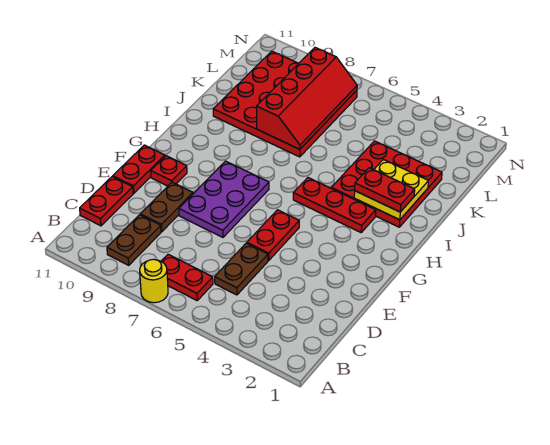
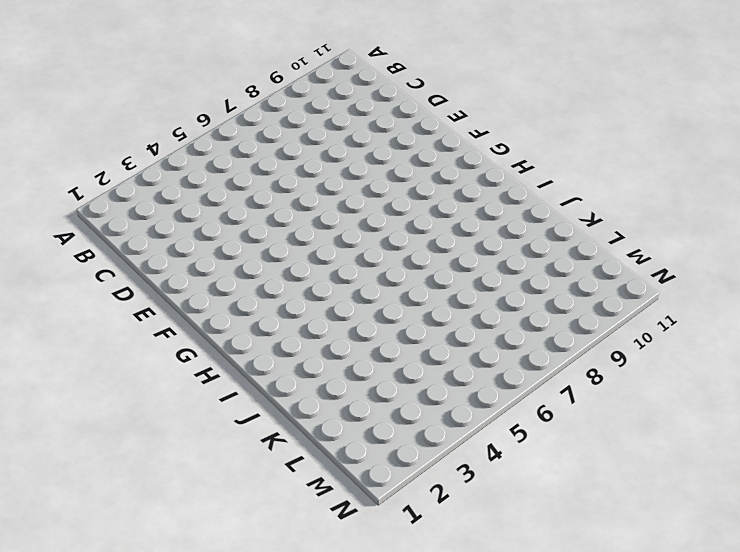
none -> yellow 1x1 round brick [140,259,168,303]
none -> red 1x2 plate [161,254,213,300]
none -> brown 1x2 plate [107,215,161,265]

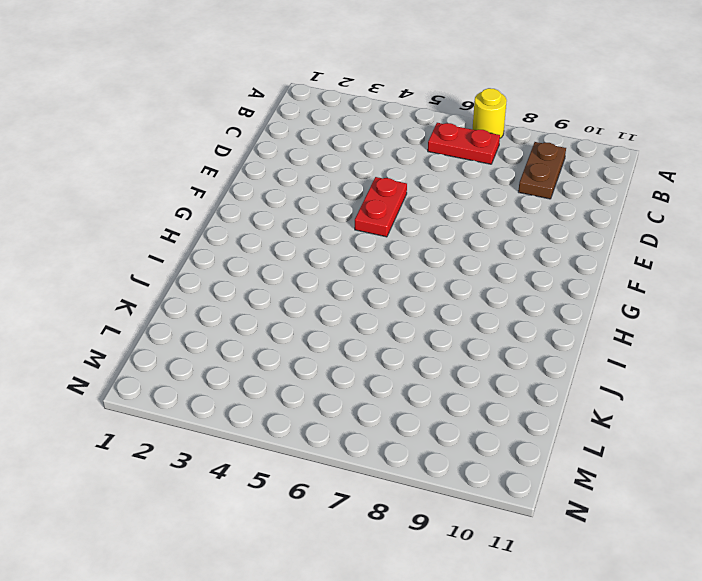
none -> brown 1x2 plate [215,243,268,295]
none -> red 1x2 plate [80,177,133,226]
none -> brown 1x2 plate [140,182,193,232]

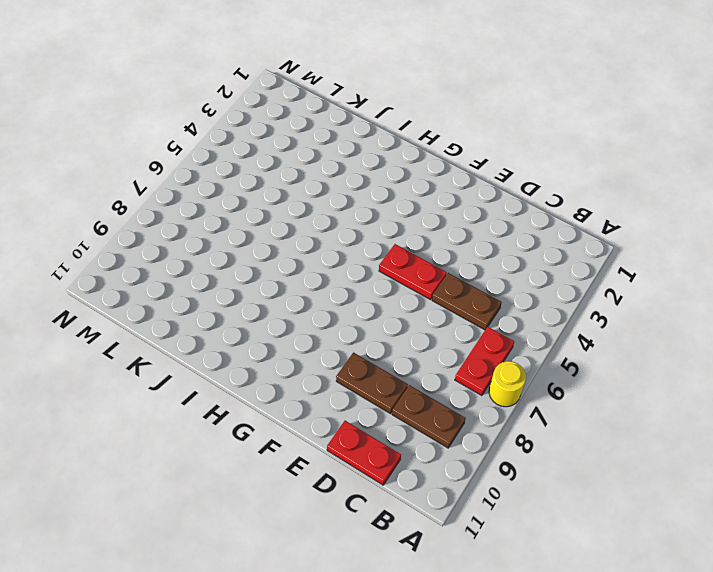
none -> purple 2x3 plate [179,161,269,237]
none -> red 1x2 plate [113,145,165,193]
none -> red 1x1 plate [151,156,187,186]

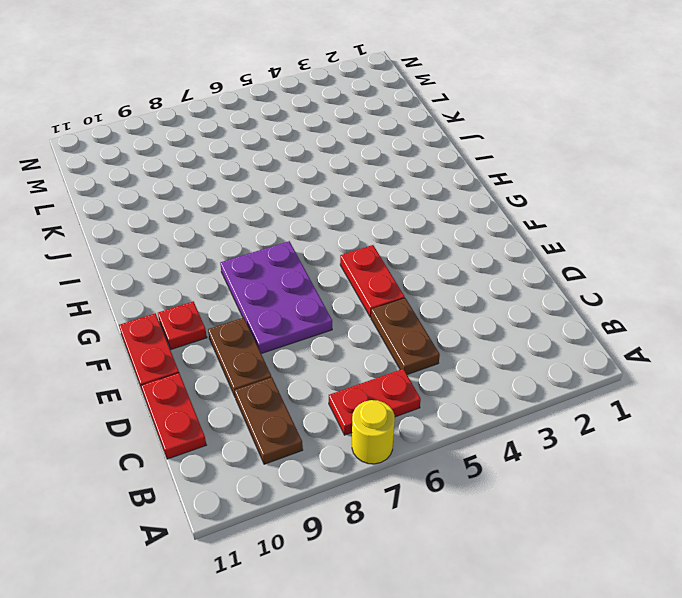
none -> red 1x3 plate [293,178,376,232]
none -> red 3x3 plate [331,141,442,227]
none -> red 4x4 plate [213,51,357,157]

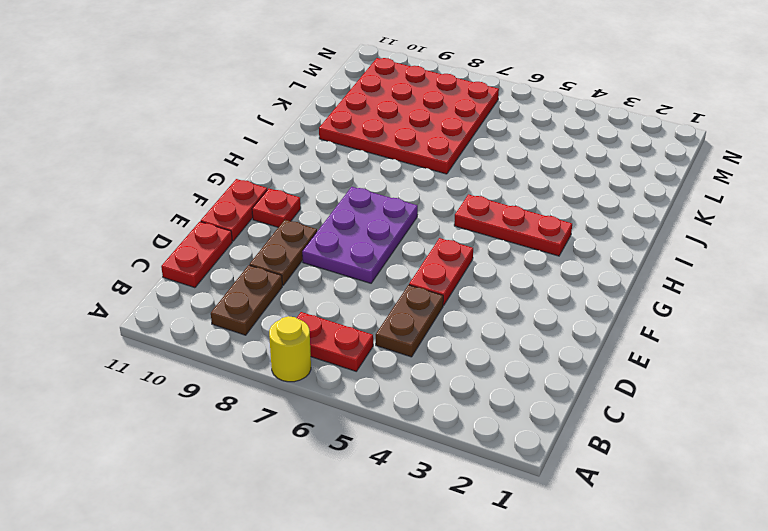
none -> red 3x3 plate [331,141,442,227]
none -> yellow 2x2 plate [354,160,428,220]
none -> red 2x4 slope [256,48,357,149]

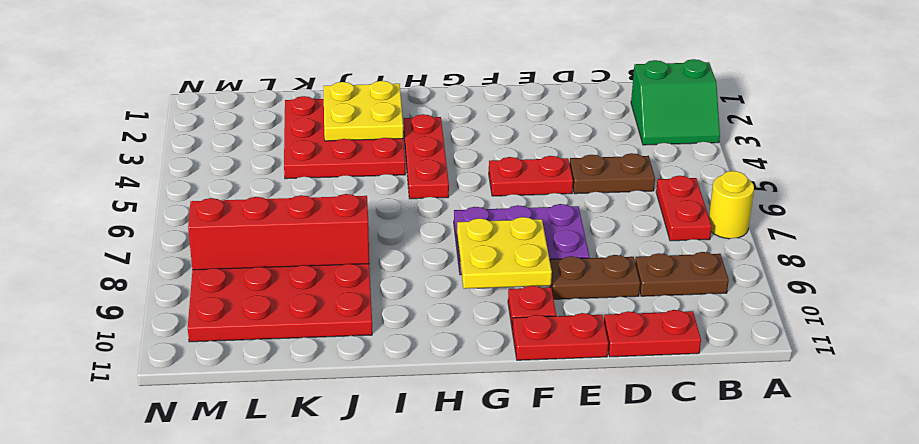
green 2x2 slope [631,59,720,145] -> none
yellow 2x2 plate [457,217,552,289] -> none
none -> red 1x2 plate [355,168,415,212]

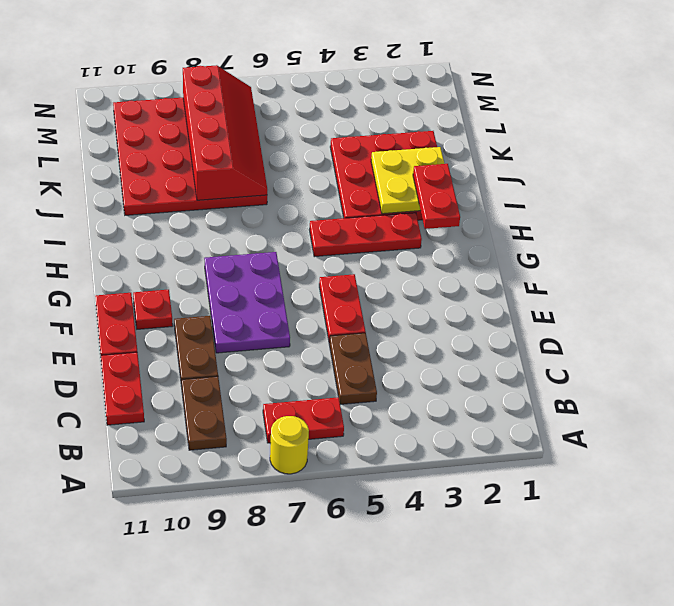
red 1x2 plate [413,164,460,229] -> red 1x2 plate turned to [355,168,415,212]

